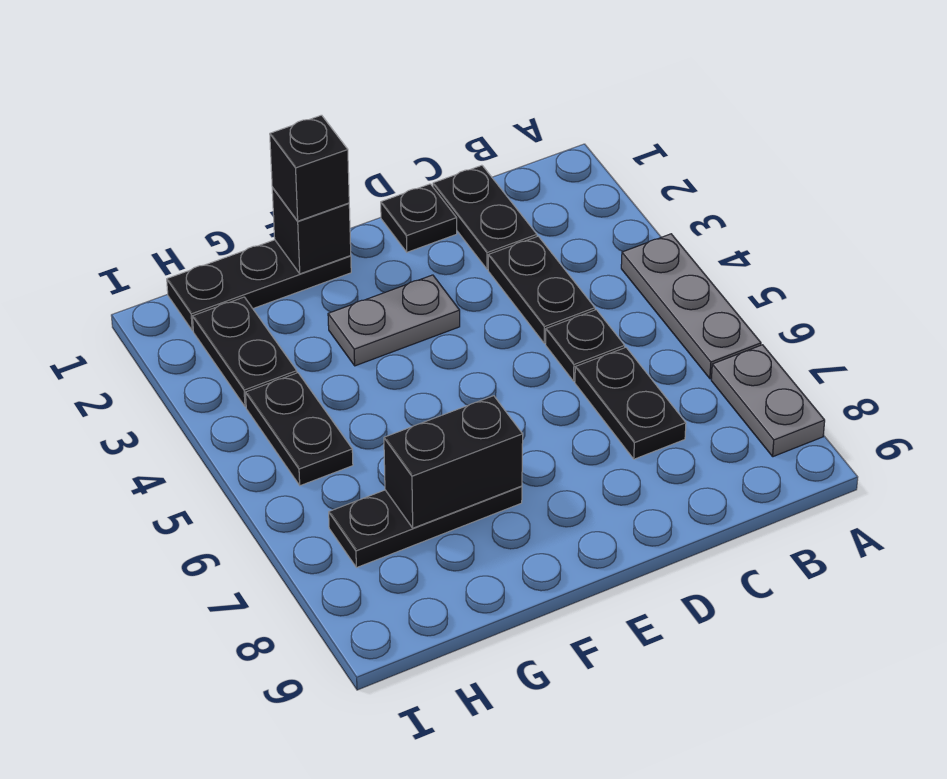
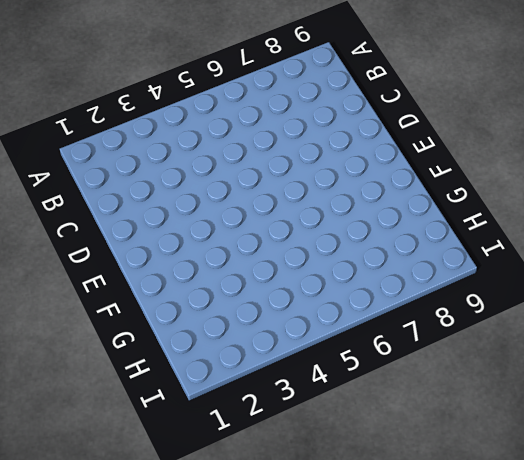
none -> grey 1x3 plate [621,234,761,379]
none -> grey 1x2 plate [711,345,825,457]
none -> black 1x2 plate [433,165,537,269]

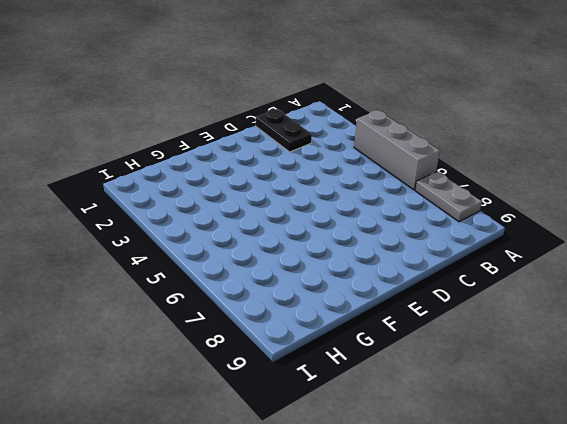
grey 1x3 brick [354,110,440,190] -> grey 1x3 plate [621,234,761,379]
none -> black 1x2 plate [488,236,595,343]
none -> black 1x1 plate [546,310,625,381]
none -> black 1x2 plate [575,347,686,459]

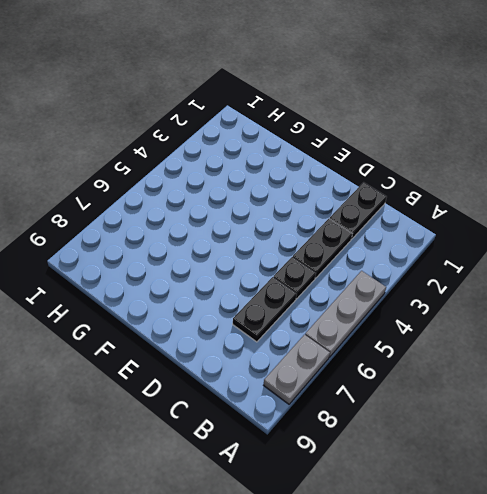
none -> black 1x1 plate [381,184,457,252]
none -> grey 1x2 plate [328,275,460,366]
none -> black 1x3 plate [167,240,351,331]

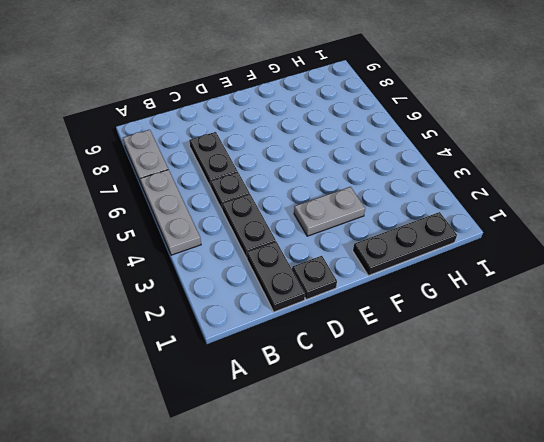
none -> black 1x3 plate [329,486,522,568]
none -> black 1x2 plate [192,297,297,407]
none -> black 1x2 plate [245,373,353,486]

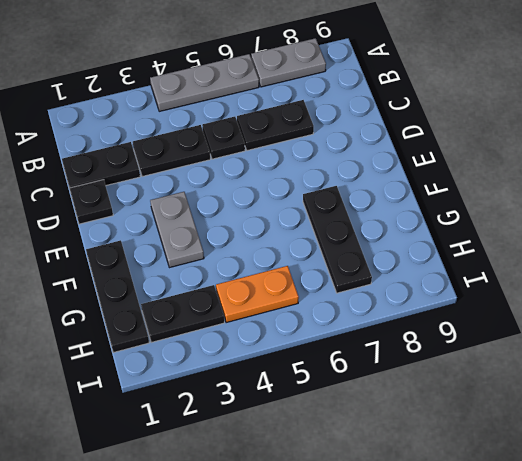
orange 1x2 plate [216,266,299,323] -> black 1x2 plate [245,373,353,486]
none -> black 1x1 brick [272,187,351,274]
none -> black 1x2 brick [384,396,523,528]
none -> black 1x1 brick [270,115,349,221]

